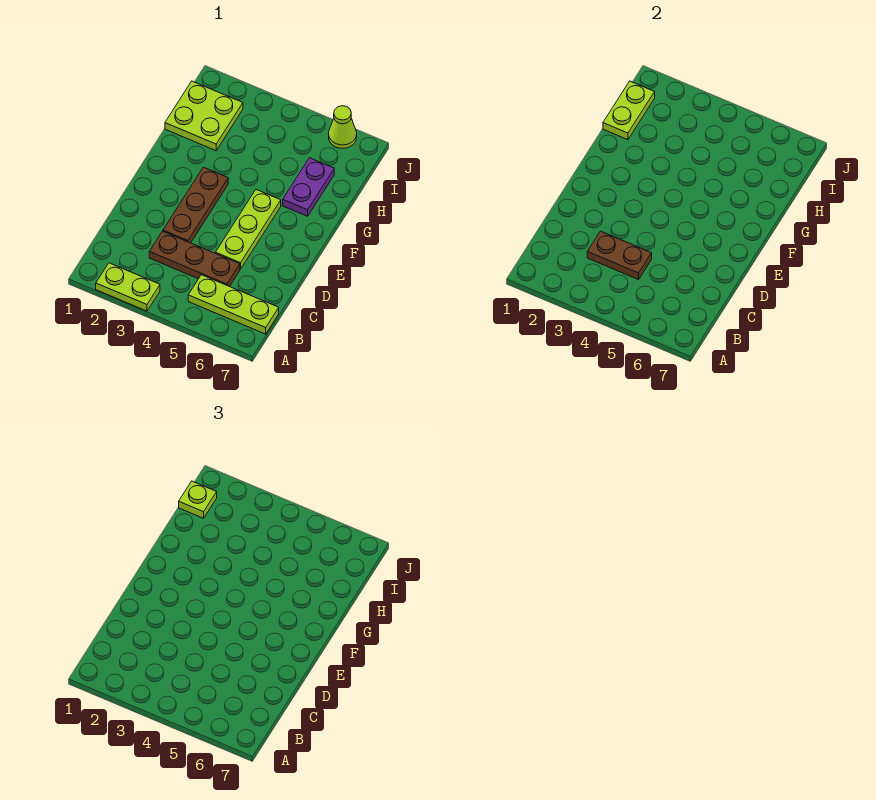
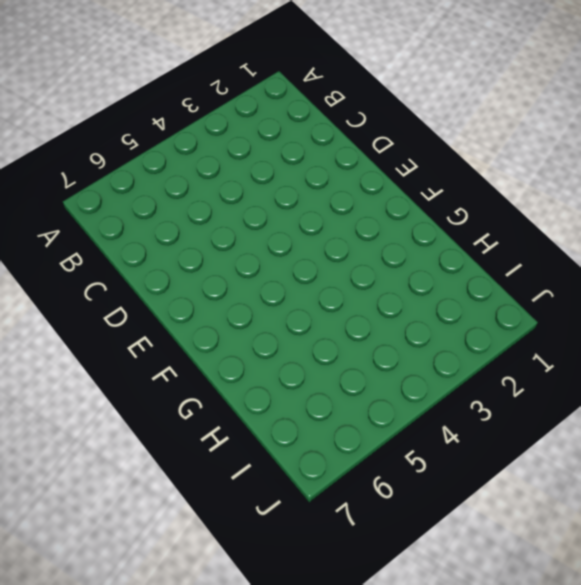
none -> lime 1x2 plate [96,263,160,311]
none -> lime 1x3 plate [188,275,279,334]

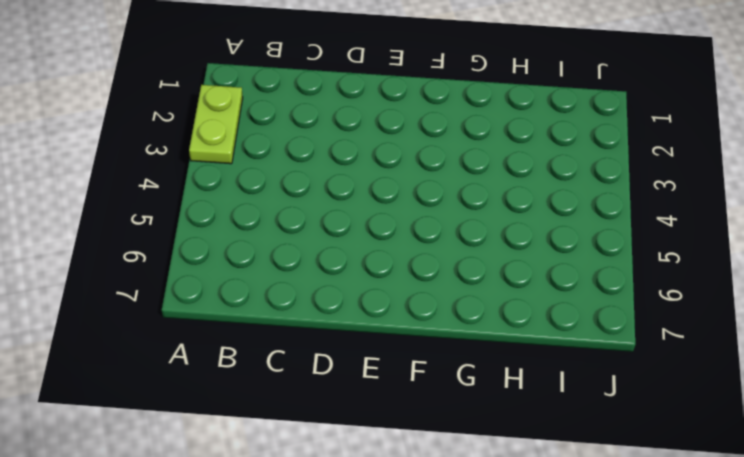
none -> lime 1x3 plate [188,275,279,334]
none -> brown 1x3 plate [149,231,240,287]

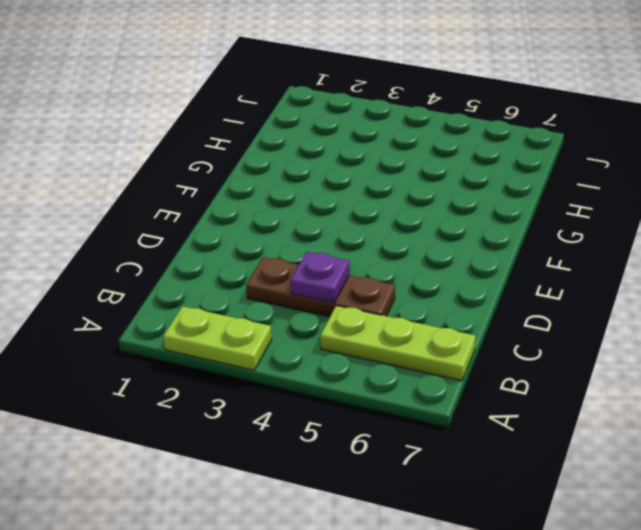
purple 1x1 plate [290,252,349,303] -> brown 1x2 plate [587,231,652,280]
none -> brown 1x3 plate [163,167,228,243]
none -> lime 1x3 plate [216,190,281,269]

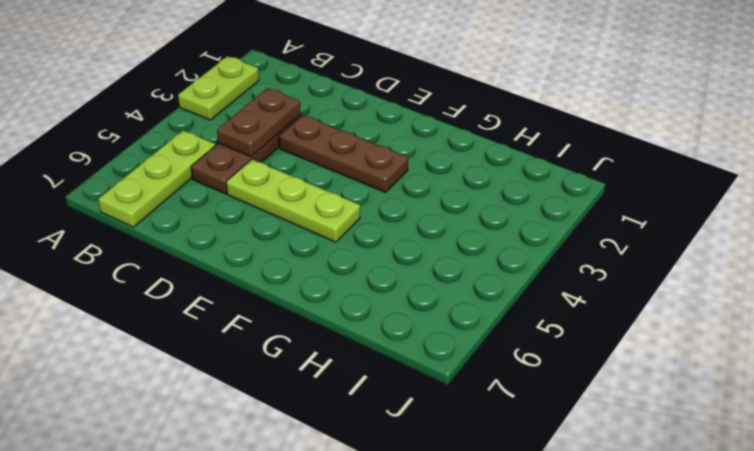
none -> purple 1x2 plate [283,158,334,216]
none -> lime 2x2 plate [165,81,243,151]

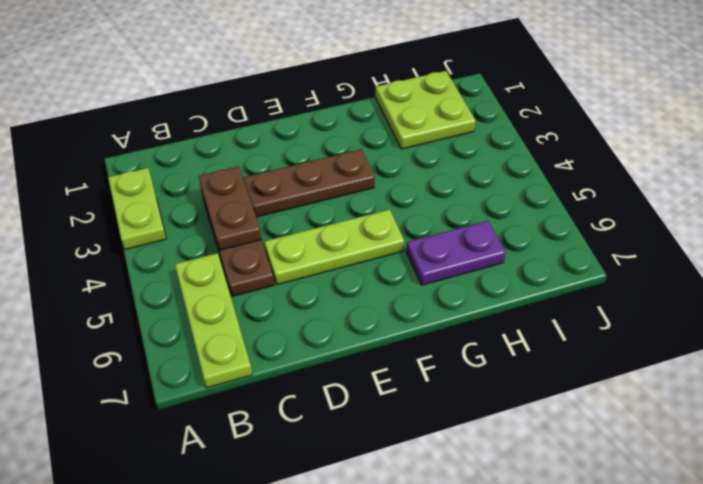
none -> lime 1x1 cone [329,106,357,148]
none -> lime 1x2 plate [603,81,655,140]

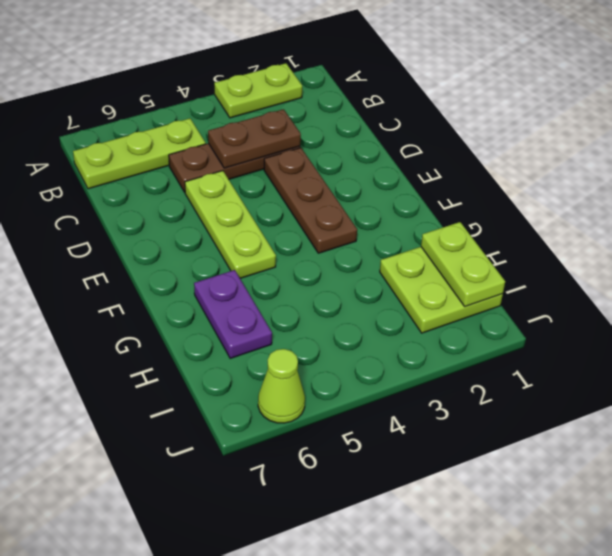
none -> lime 1x1 plate [179,481,217,518]

